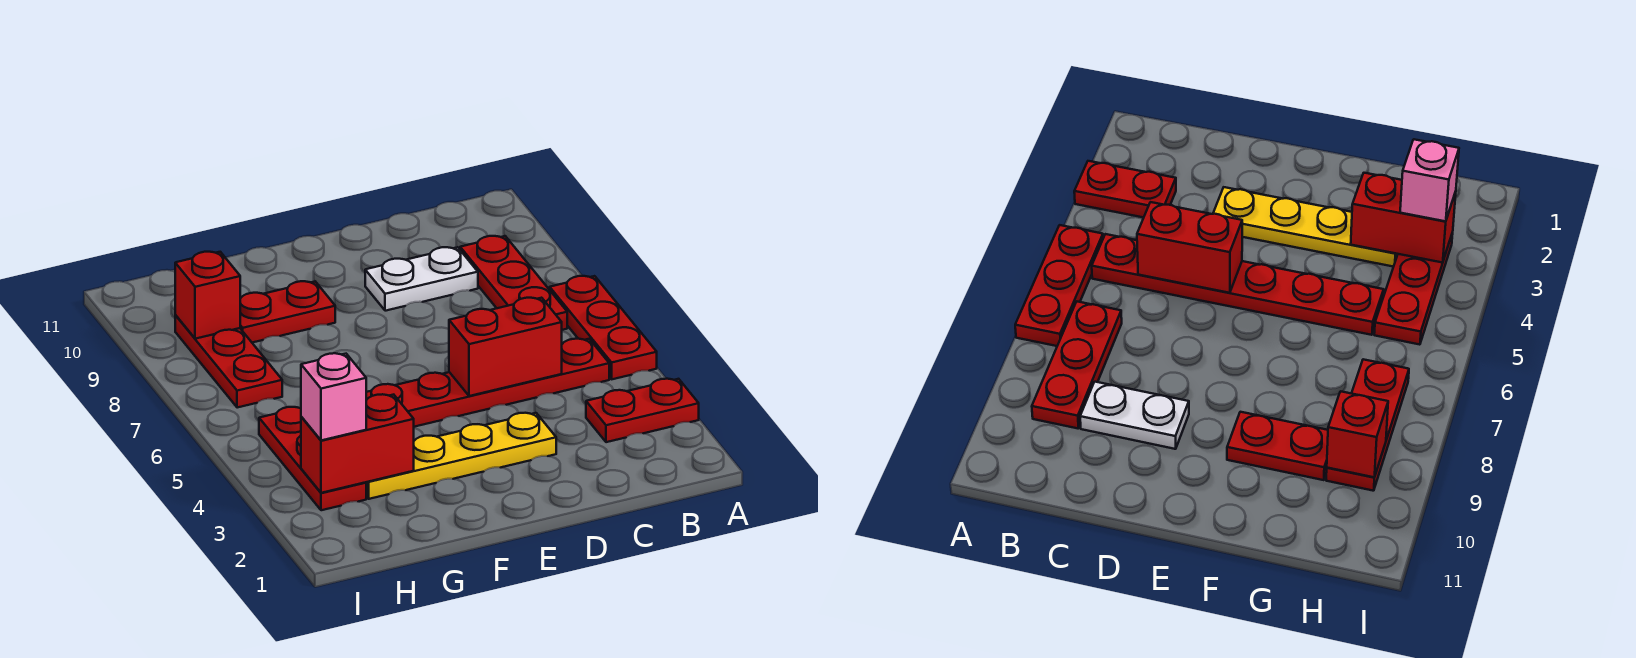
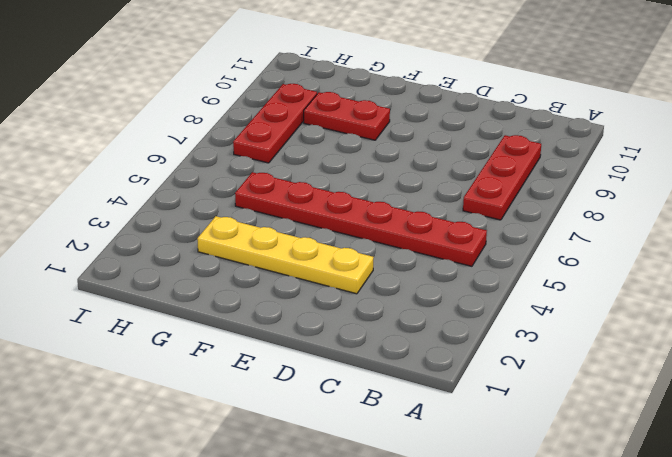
none -> red 1x2 plate [586,379,699,442]
none -> red 1x3 plate [550,276,657,379]
none -> white 1x2 plate [365,247,478,311]

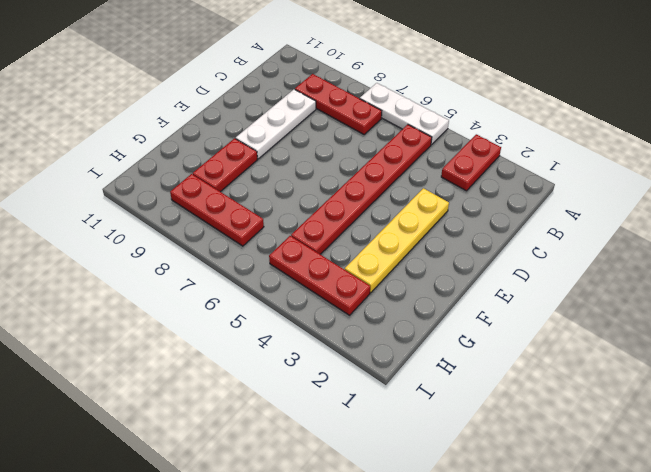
white 1x3 plate [360,83,449,145] -> red 1x3 plate [550,276,657,379]
white 1x3 plate [236,89,316,159] -> white 1x2 plate [365,247,478,311]
none -> red 1x2 brick [449,298,562,396]
none -> red 1x2 brick [301,394,414,493]
none -> red 1x1 brick [175,252,240,339]

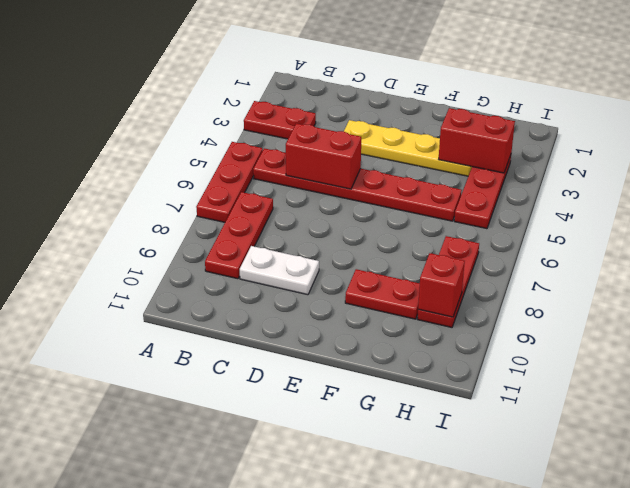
none -> pink 1x1 brick [301,353,366,440]

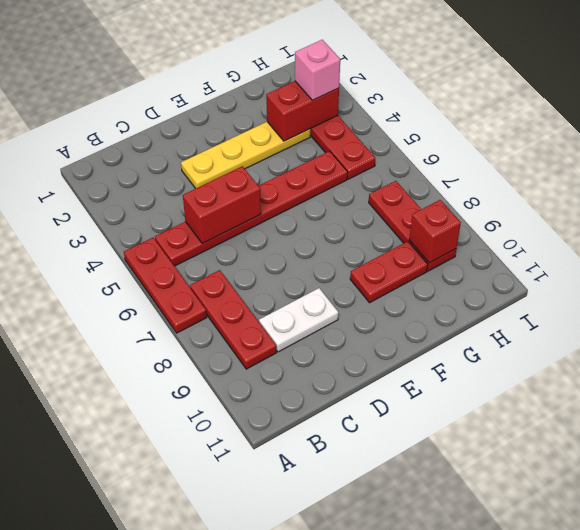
none -> red 1x2 plate [586,379,699,442]

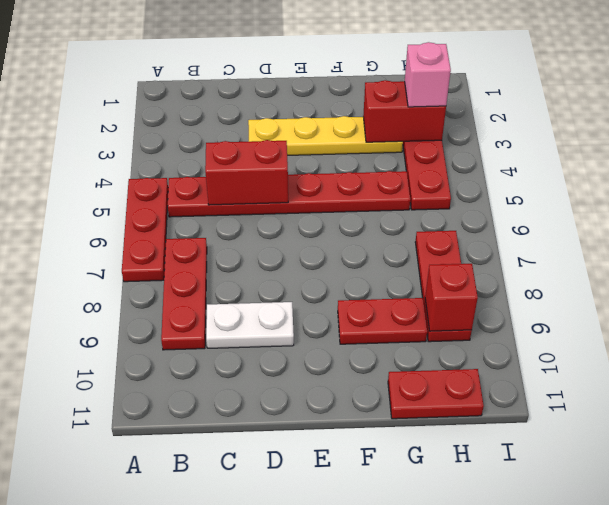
red 1x2 plate [388,369,484,419] -> red 1x2 plate moved to [586,379,699,442]

